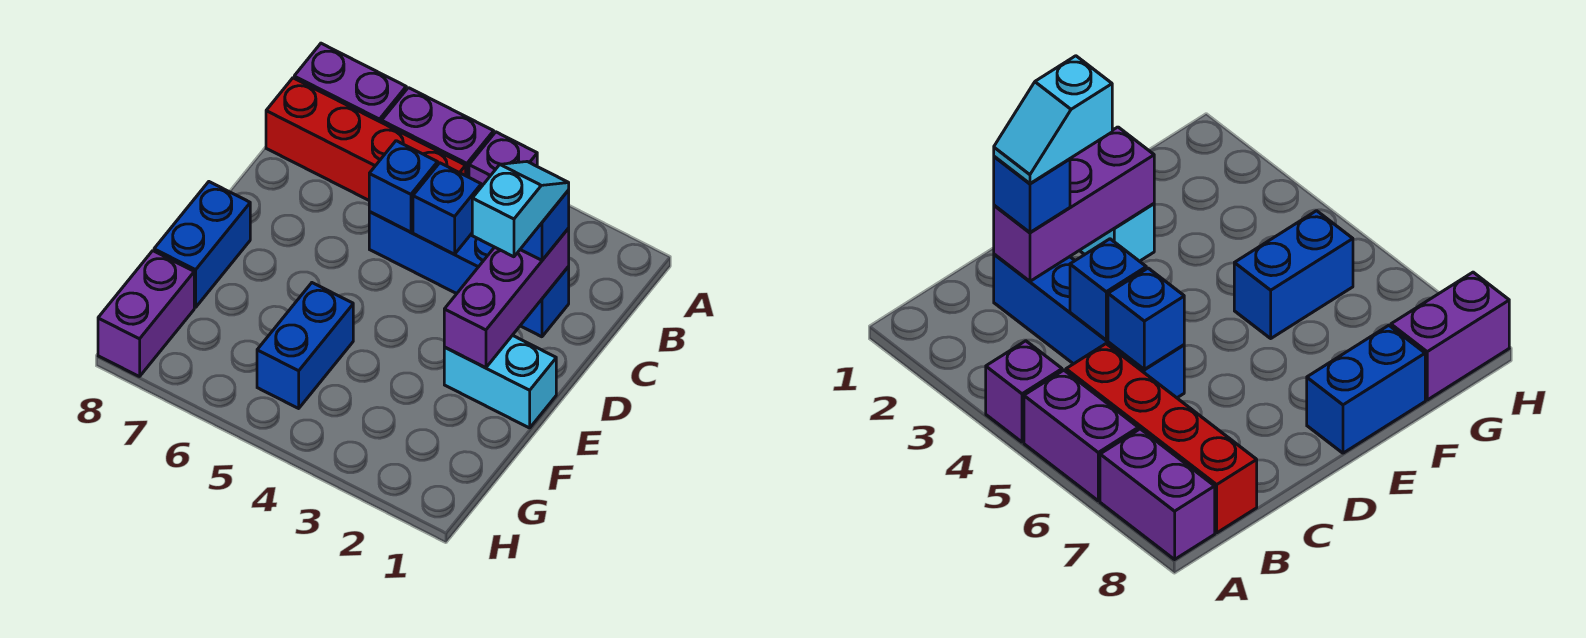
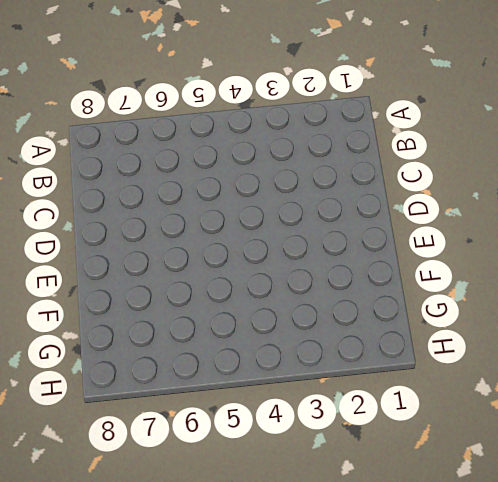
none -> purple 1x1 brick [469,132,537,187]
none -> purple 1x2 brick [382,88,494,177]
none -> purple 1x2 brick [294,43,406,122]

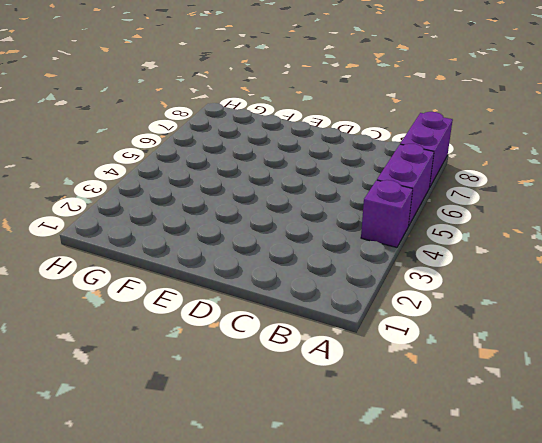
none -> red 1x4 brick [266,78,466,200]
none -> blue 1x4 brick [369,212,569,337]
none -> cyan 1x2 brick [444,335,556,428]

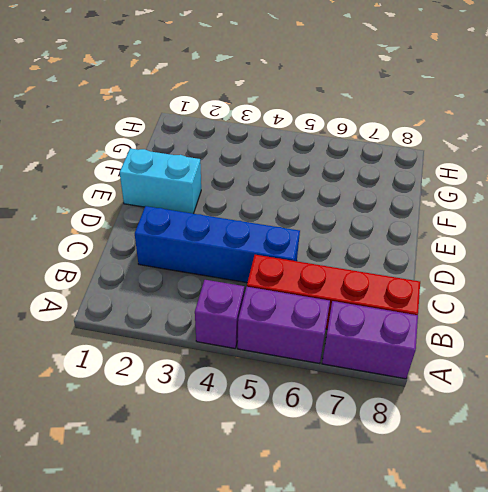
none -> blue 1x2 brick [154,182,250,307]
none -> blue 1x2 brick [257,283,353,408]
none -> purple 1x2 brick [98,251,194,377]

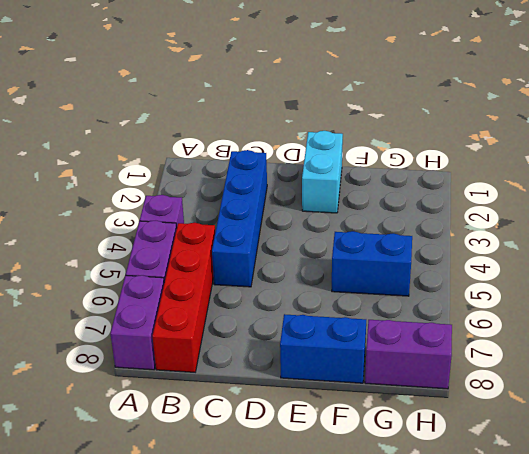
none -> purple 1x3 brick [444,228,569,368]
none -> blue 1x1 brick [413,163,481,254]
none -> blue 1x1 brick [369,141,438,232]

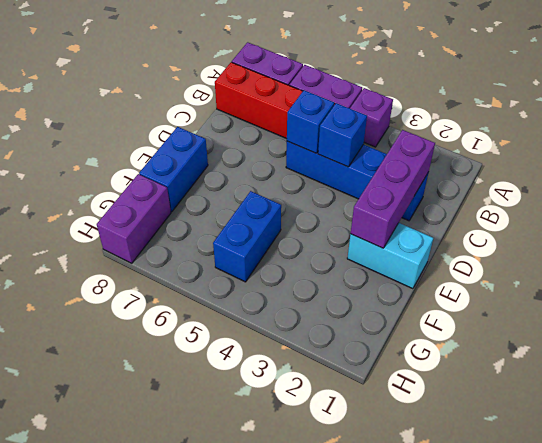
none -> blue 1x1 brick [520,190,569,260]
none -> cyan 1x2 slope [472,162,569,257]

